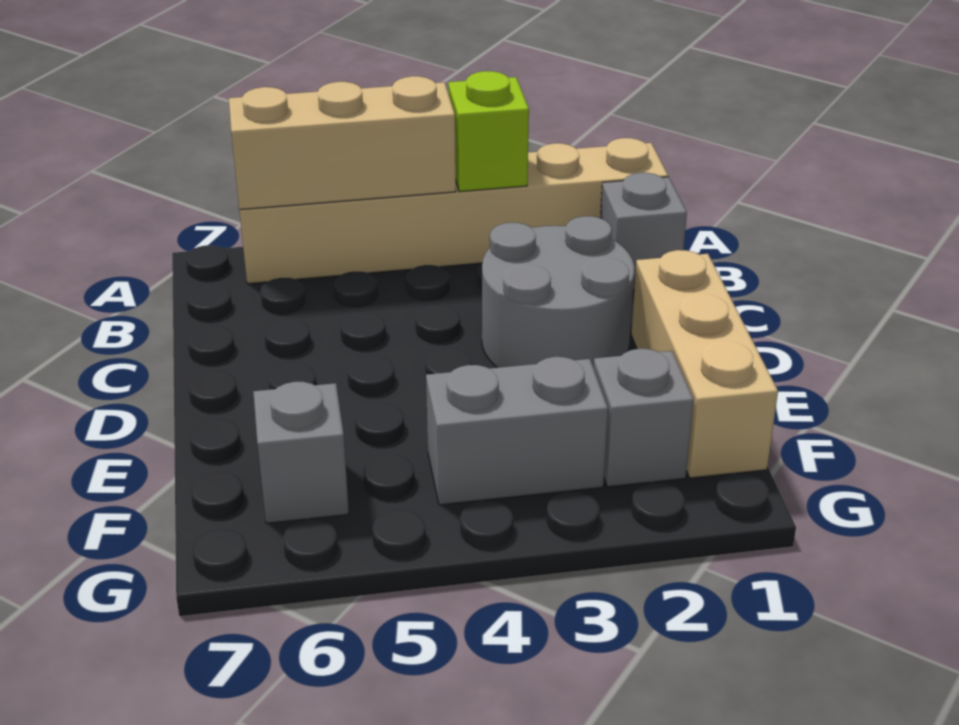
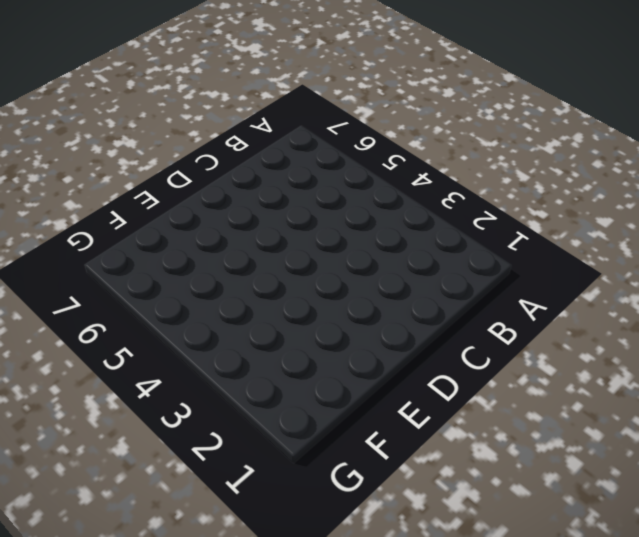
none -> tan 1x6 brick [239,138,668,284]
none -> grey 1x1 brick [600,173,687,290]

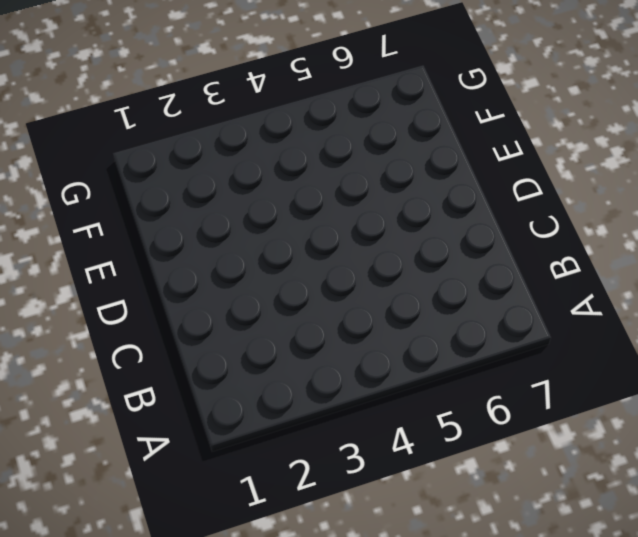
none -> tan 1x6 brick [239,138,668,284]
none -> grey 1x1 brick [600,173,687,290]

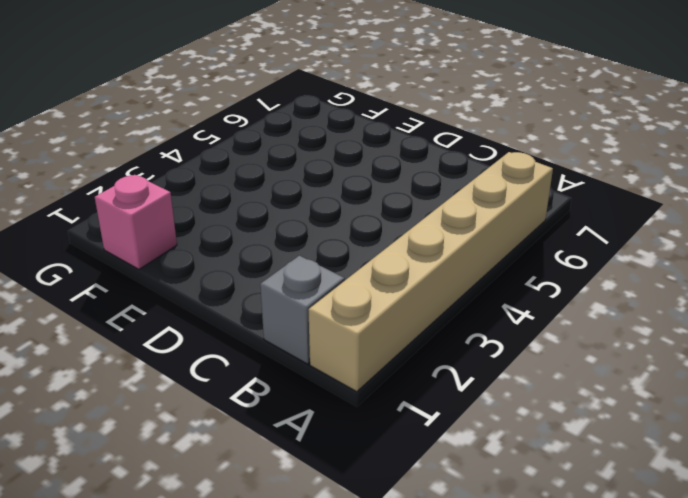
pink 1x1 brick [95,175,177,269] -> tan 1x3 brick [631,250,778,478]
none -> grey 2x2 round brick [482,216,634,368]
none -> grey 1x1 brick [594,349,694,487]

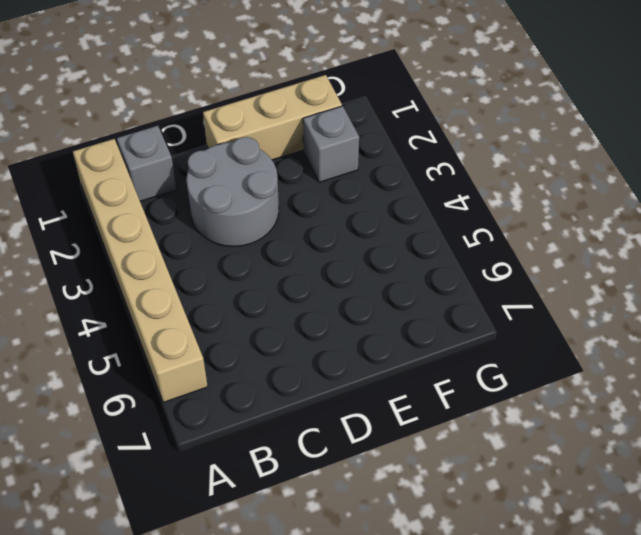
none -> grey 1x2 brick [426,357,608,505]
none -> grey 1x1 brick [253,382,349,523]

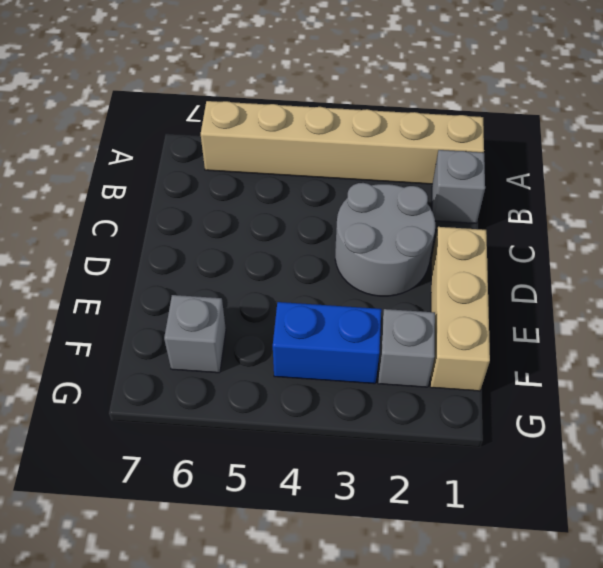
blue 1x2 brick [273,302,381,384] -> grey 1x2 brick [426,357,608,505]
none -> lime 1x1 brick [448,71,529,192]
none -> tan 1x3 brick [229,76,456,210]

